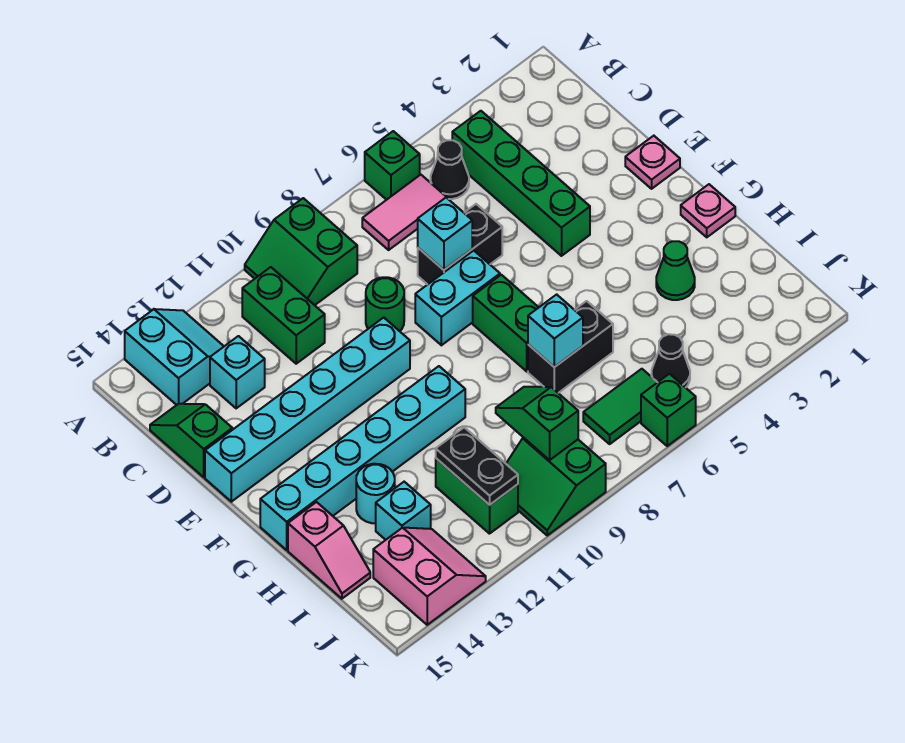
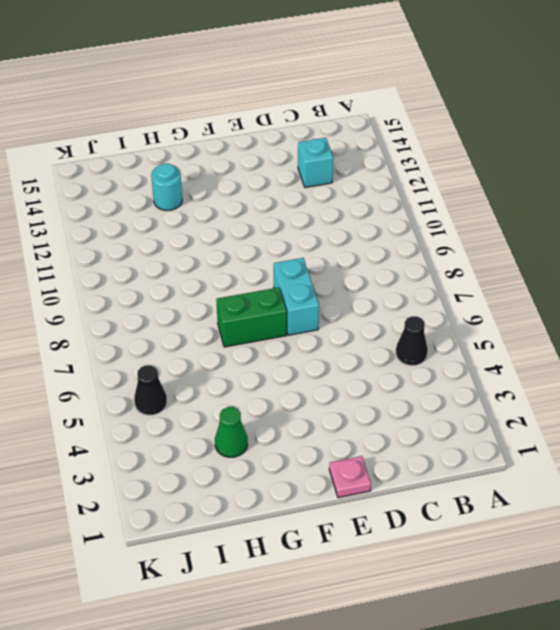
none -> green 1x1 brick [365,131,420,200]
none -> green 2x2 slope [245,198,357,305]
none -> cyan 2x2 slope [125,309,224,405]
none -> green 1x4 brick [452,111,590,256]

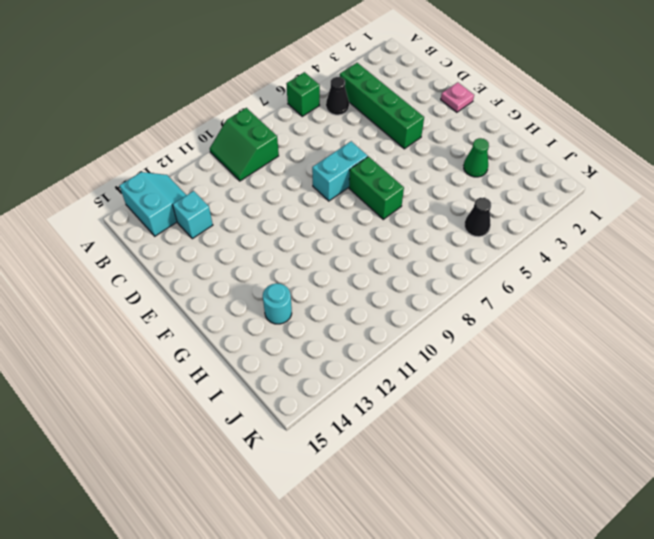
none -> pink 1x2 tile [362,175,447,250]
none -> green 1x2 brick [242,267,325,364]
none -> green 1x2 slope [150,404,232,477]
none -> black 1x2 brick [418,204,502,285]

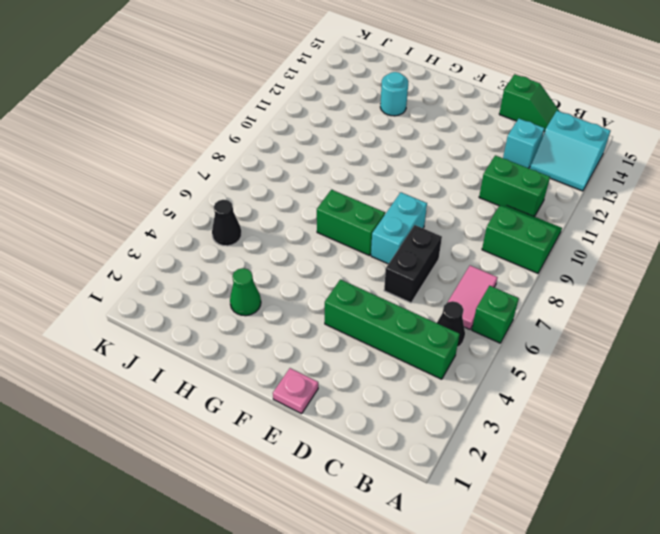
none -> green 1x1 round brick [366,277,404,331]
none -> cyan 1x6 brick [205,318,410,502]
none -> pink 1x1 plate [681,184,735,237]
none -> cyan 1x6 brick [260,366,465,550]

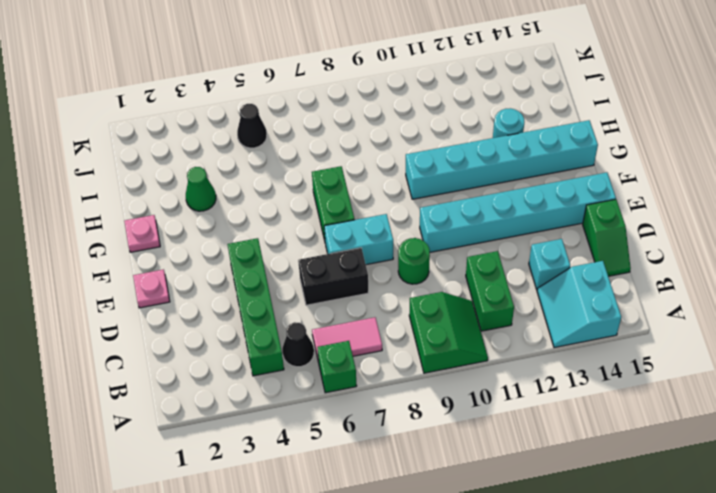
none -> black 1x2 brick [528,301,613,393]
none -> pink 1x2 slope [288,502,370,599]
none -> green 1x2 brick [436,459,518,534]
none -> cyan 1x1 brick [376,482,431,540]

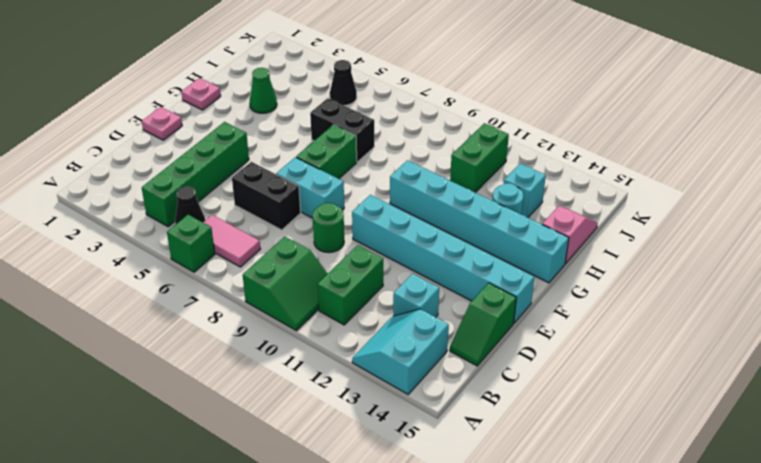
none -> green 1x2 tile [583,369,657,444]
none -> green 2x2 slope [506,437,606,535]
none -> pink 2x2 slope [373,528,486,625]
none -> green 1x1 brick [641,374,696,446]

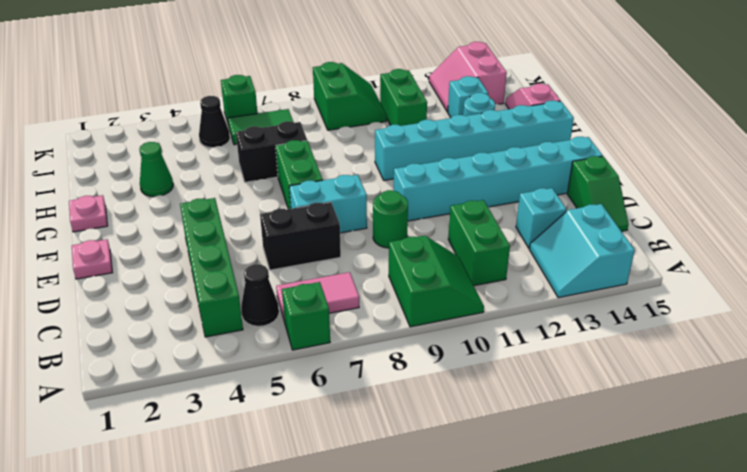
none -> cyan 1x1 brick [418,198,472,270]
none -> cyan 1x1 brick [528,294,583,367]
none -> green 1x2 slope [496,387,578,460]
none -> black 1x2 plate [436,427,518,505]

